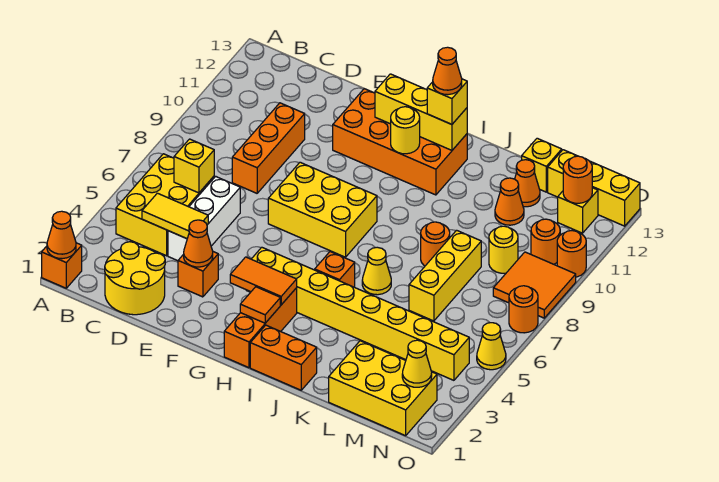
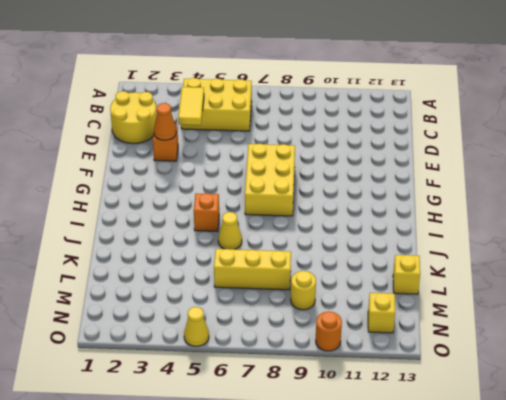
none -> orange 1x1 brick [42,243,82,288]
none -> white 1x3 brick [168,176,240,261]
none -> orange 1x3 brick [232,103,305,193]
none -> orange 2x4 brick [333,89,467,195]

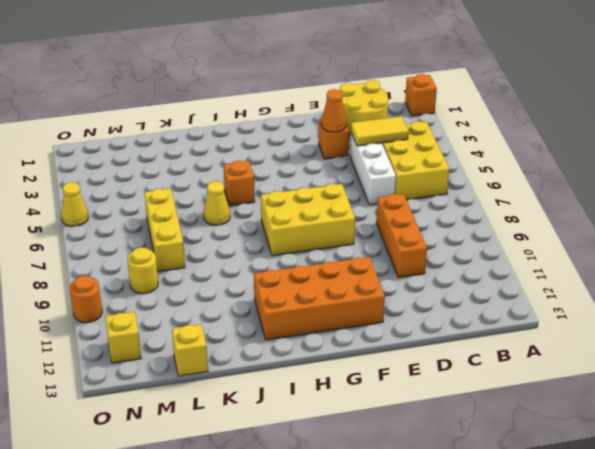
none -> yellow 1x8 brick [247,247,469,380]
none -> orange 1x3 brick [224,288,297,368]
none -> orange 1x2 brick [250,325,317,390]
none -> orange 1x1 round brick [421,222,450,266]

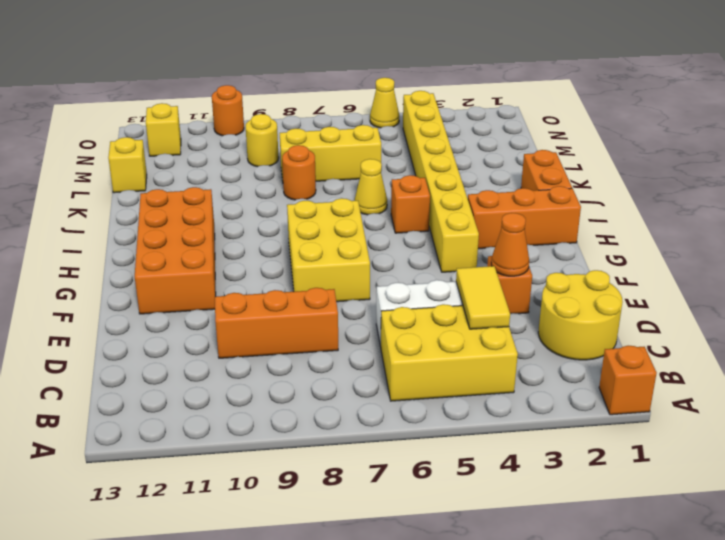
none -> yellow 2x3 brick [329,341,437,436]
none -> orange 1x1 cone [495,178,524,225]
none -> orange 1x1 cone [515,160,540,207]
none -> yellow 1x3 brick [548,150,640,226]

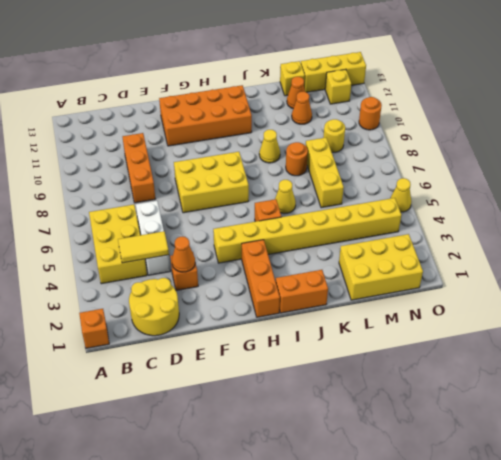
yellow 1x1 cone [259,130,280,163] -> yellow 1x1 cone moved to [402,340,432,387]
none -> orange 2x2 tile [493,252,576,318]
none -> orange 1x1 round brick [531,219,560,264]
none -> orange 1x1 round brick [509,286,538,333]
none -> orange 1x1 cone [47,211,76,259]

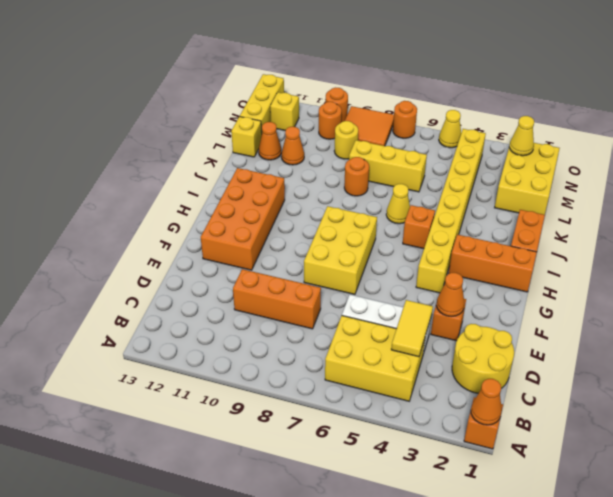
none -> yellow 1x1 brick [174,139,214,193]
none -> orange 1x2 tile [230,257,297,305]
none -> yellow 1x3 brick [375,74,467,150]
none -> orange 1x1 tile [240,287,280,323]

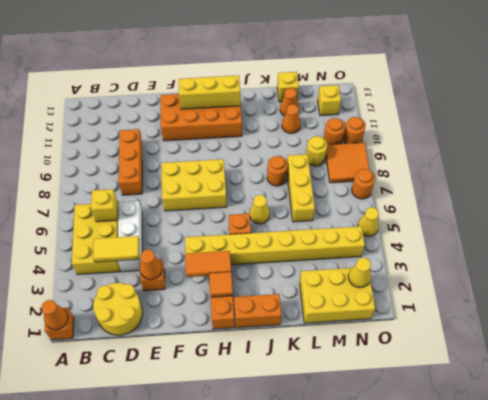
none -> yellow 1x3 brick [548,150,640,226]
none -> yellow 1x1 round brick [391,107,420,154]
none -> orange 1x1 round brick [563,156,592,203]
none -> yellow 1x1 brick [427,79,467,124]

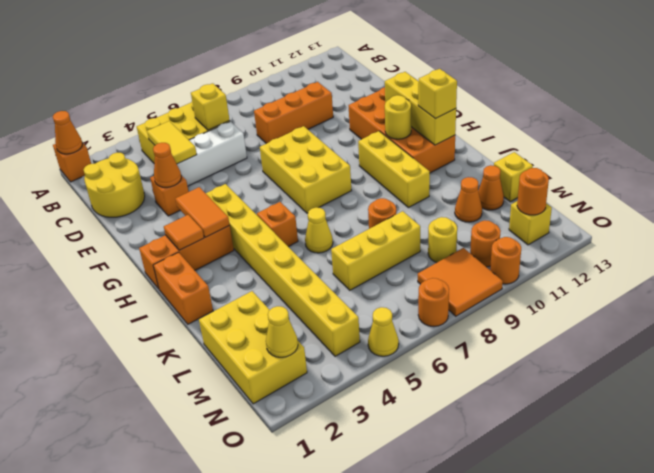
yellow 1x3 brick [358,131,430,208] -> yellow 1x3 brick moved to [548,150,640,226]
none -> orange 1x1 cone [433,47,462,95]

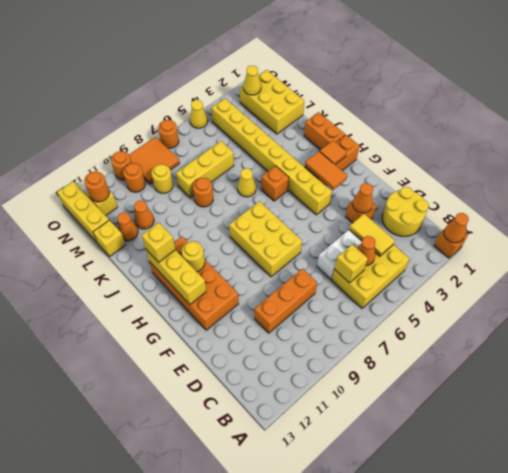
orange 1x1 cone [357,236,375,266] -> orange 1x1 cone moved to [433,47,462,95]

